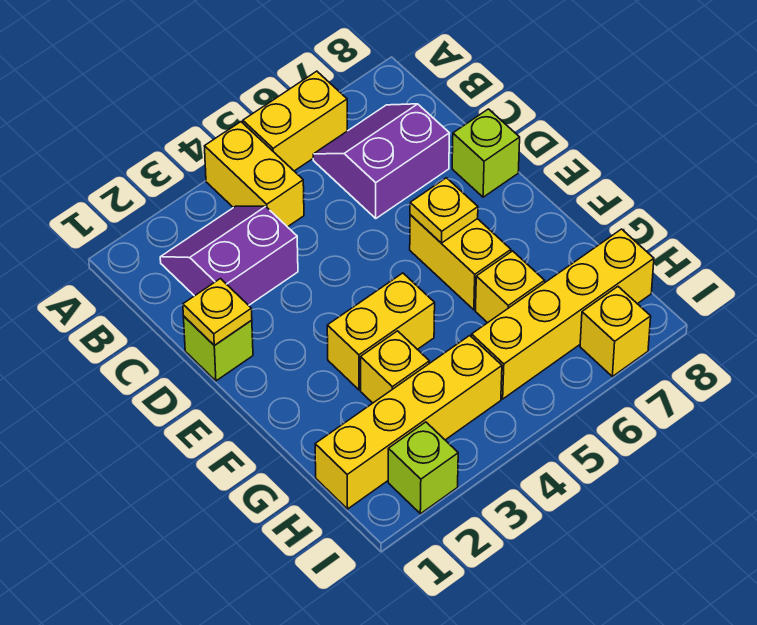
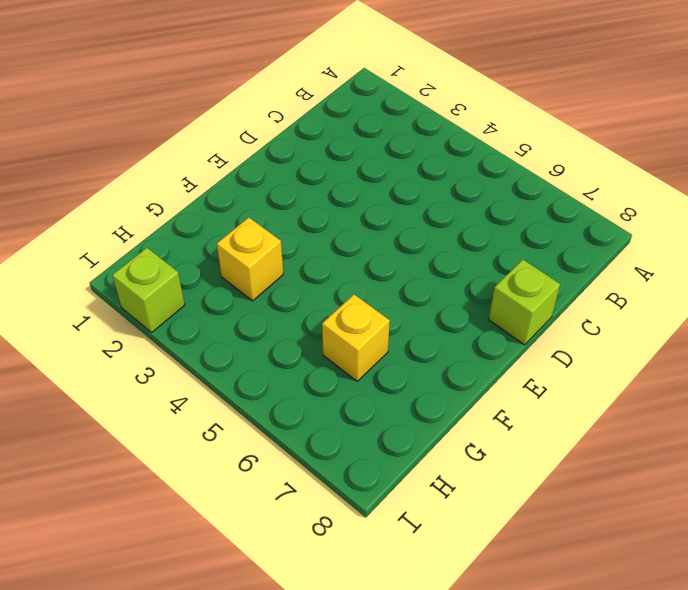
none -> yellow 1x2 brick [205,122,304,227]
none -> yellow 1x2 brick [243,71,347,171]
none -> purple 2x2 slope [160,206,298,305]

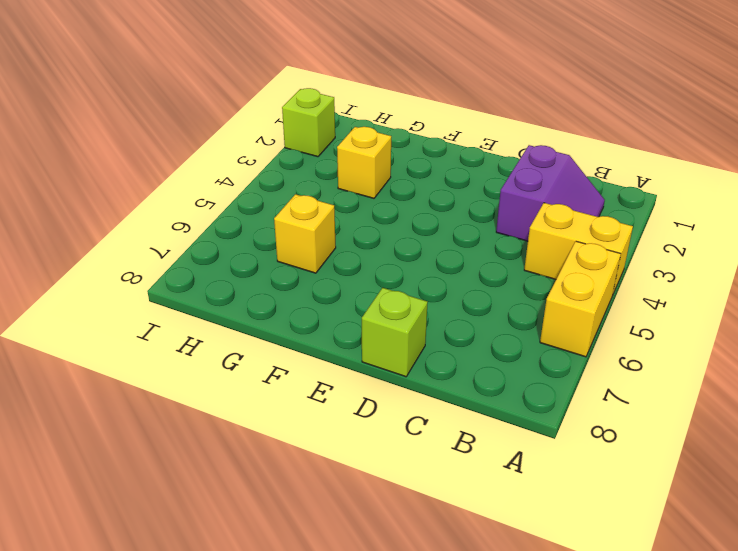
none -> purple 2x2 slope [313,104,450,218]
none -> lime 1x1 brick [183,316,253,381]
none -> yellow 1x2 brick [410,215,511,310]

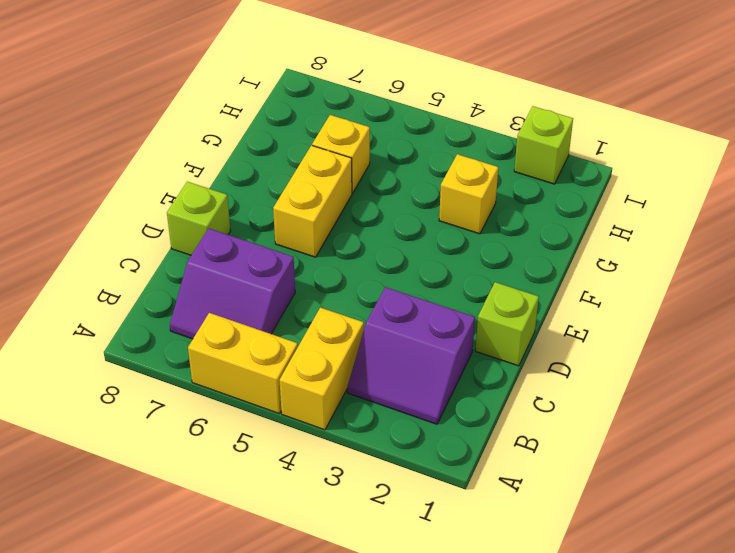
none -> yellow 1x2 brick [327,273,435,390]
none -> yellow 1x4 brick [315,336,502,509]
none -> yellow 1x4 brick [472,229,654,399]

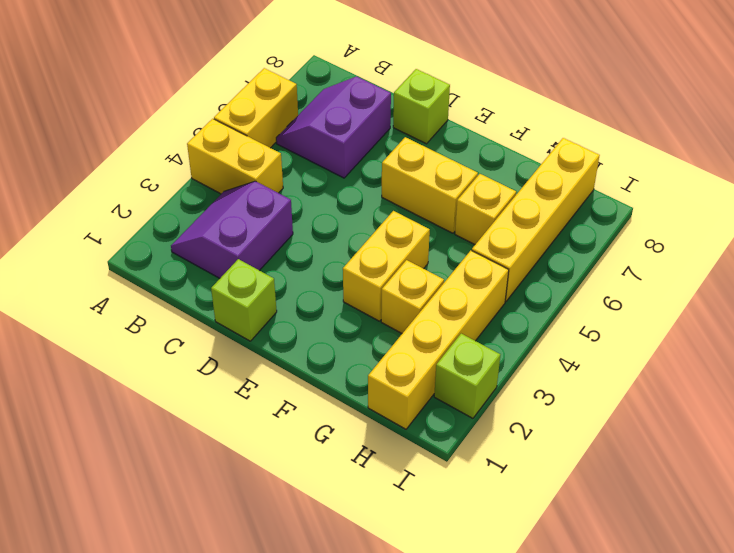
none -> yellow 1x1 brick [580,287,651,377]
none -> yellow 1x1 plate [183,279,252,345]
none -> yellow 1x1 plate [410,178,478,243]

